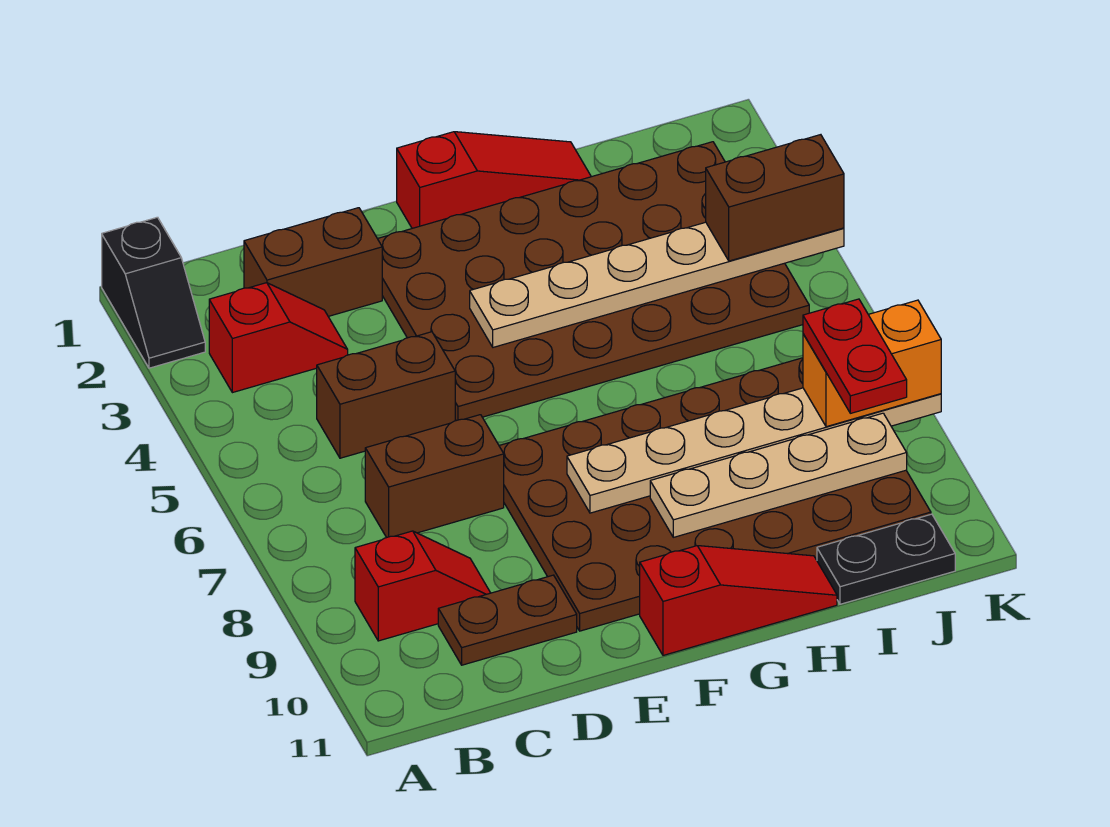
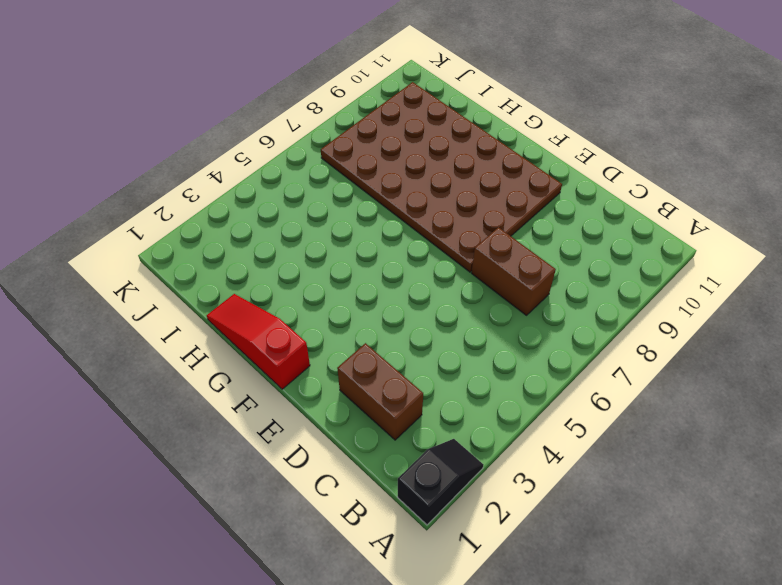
none -> red 1x2 slope [209,283,348,393]
none -> red 1x2 slope [355,531,490,641]
none -> brown 1x2 brick [317,332,456,458]

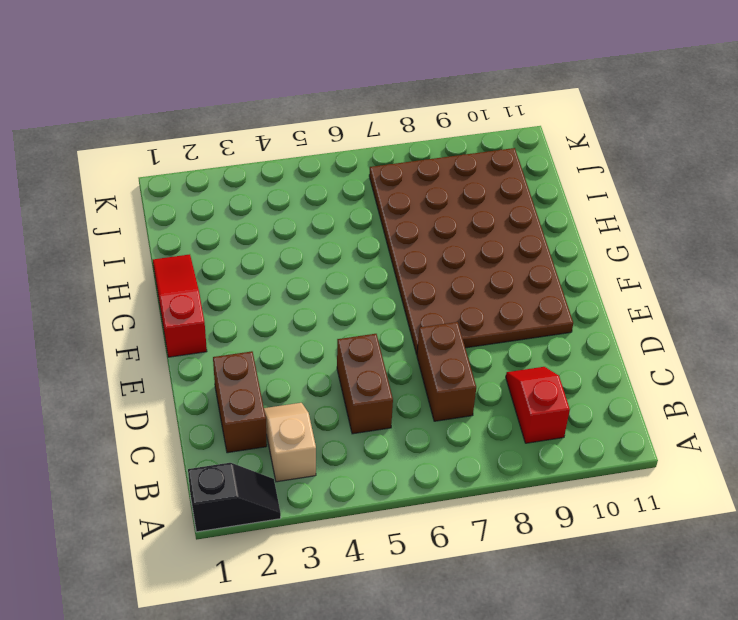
tan 1x2 slope [264,403,316,482] -> red 1x2 slope [209,283,348,393]
none -> brown 1x2 plate [438,575,577,665]
none -> brown 4x6 plate [378,142,809,421]
none -> red 1x3 slope [640,546,837,655]

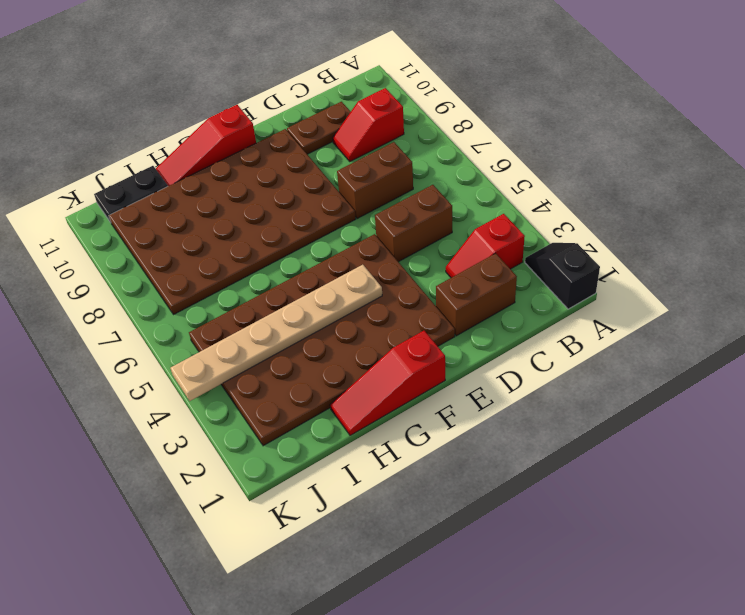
none -> tan 1x6 plate [567,388,941,513]
none -> tan 1x4 plate [650,413,907,537]
none -> brown 1x2 brick [706,135,844,261]

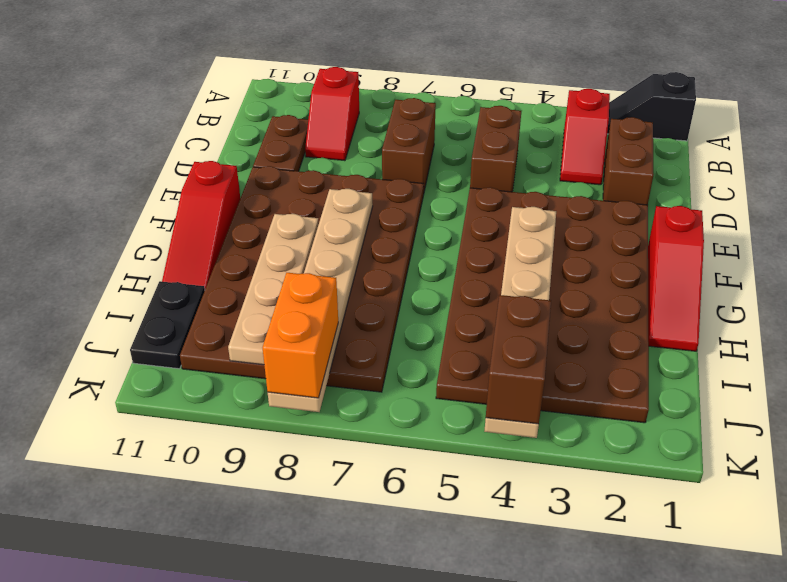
none -> red 1x2 plate [803,299,907,413]

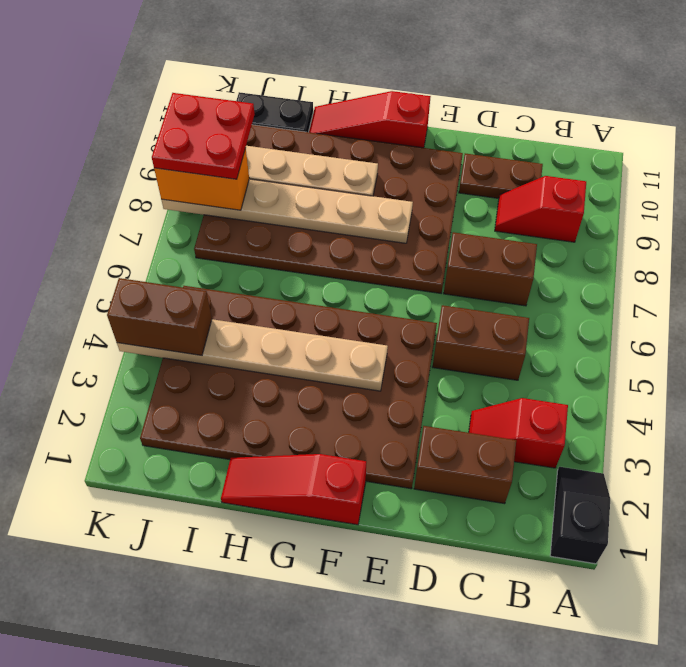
red 2x2 plate [152,93,255,179] -> red 1x2 plate [803,299,907,413]

